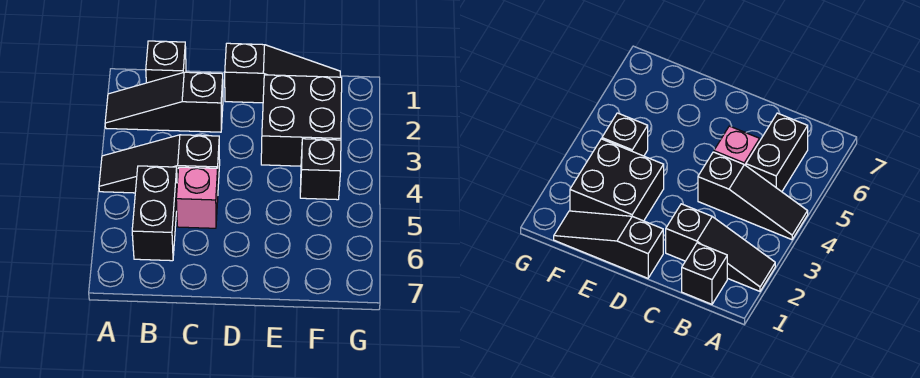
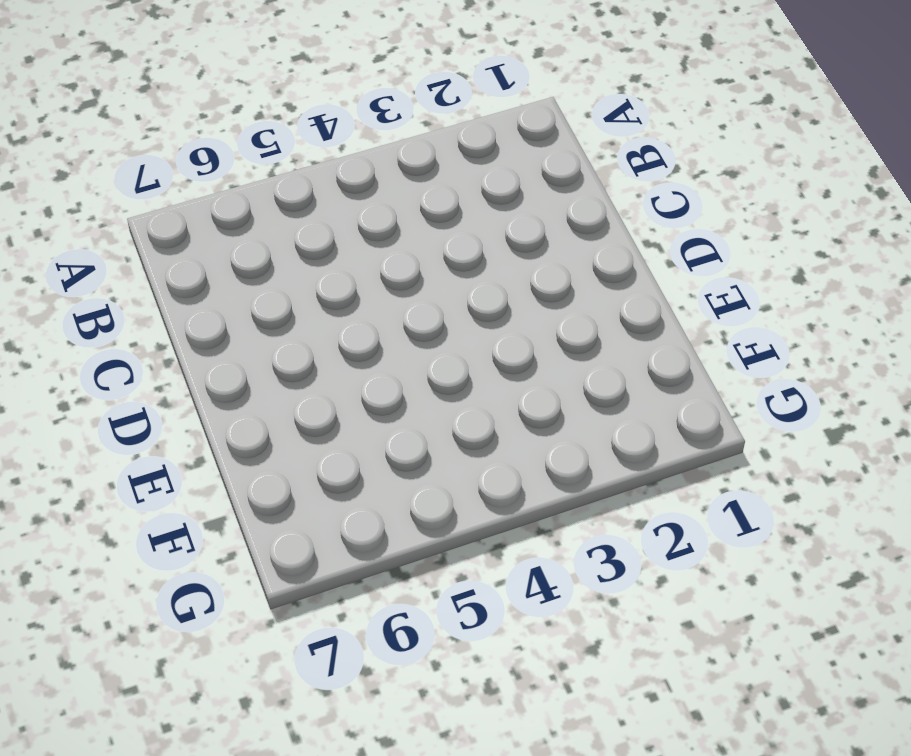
none -> black 1x3 slope [105,72,223,132]
none -> black 1x3 slope [99,135,220,193]

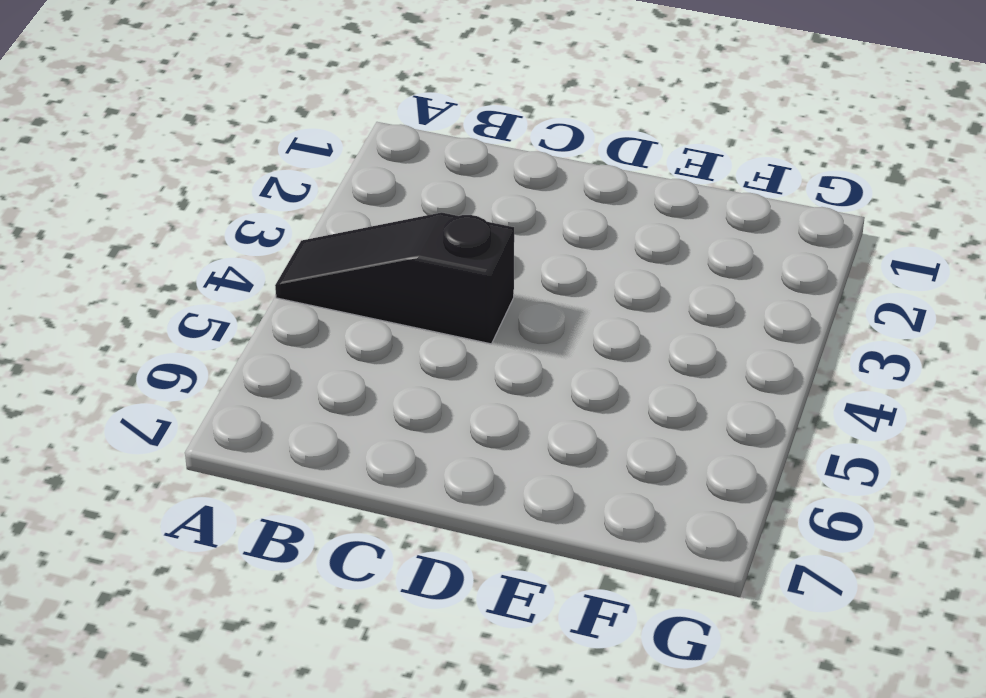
none -> black 1x3 slope [105,72,223,132]
none -> black 1x1 brick [146,41,186,83]

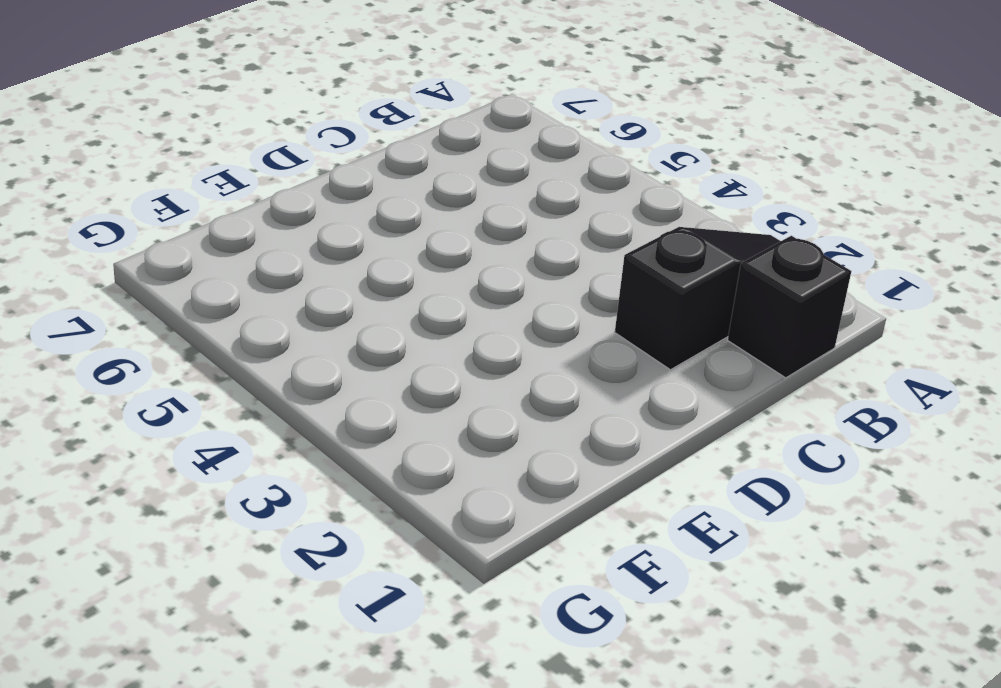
none -> black 1x3 slope [99,135,220,193]
none -> black 1x2 brick [132,166,177,261]

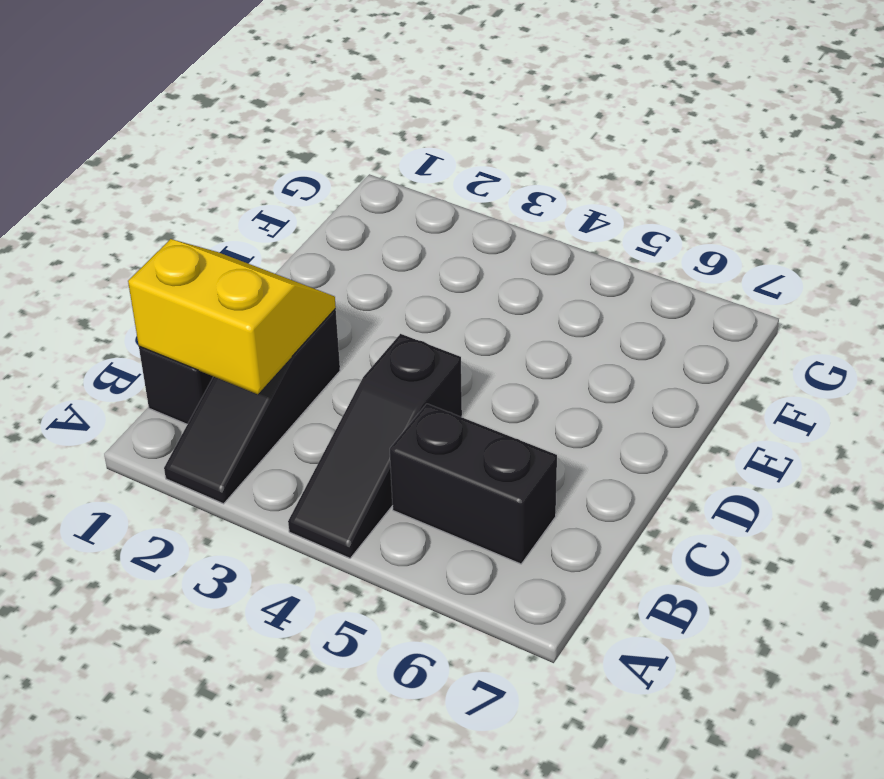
yellow 2x2 slope [128,239,336,394] -> none
none -> pink 1x1 brick [176,167,218,228]
none -> black 1x3 slope [225,43,340,103]

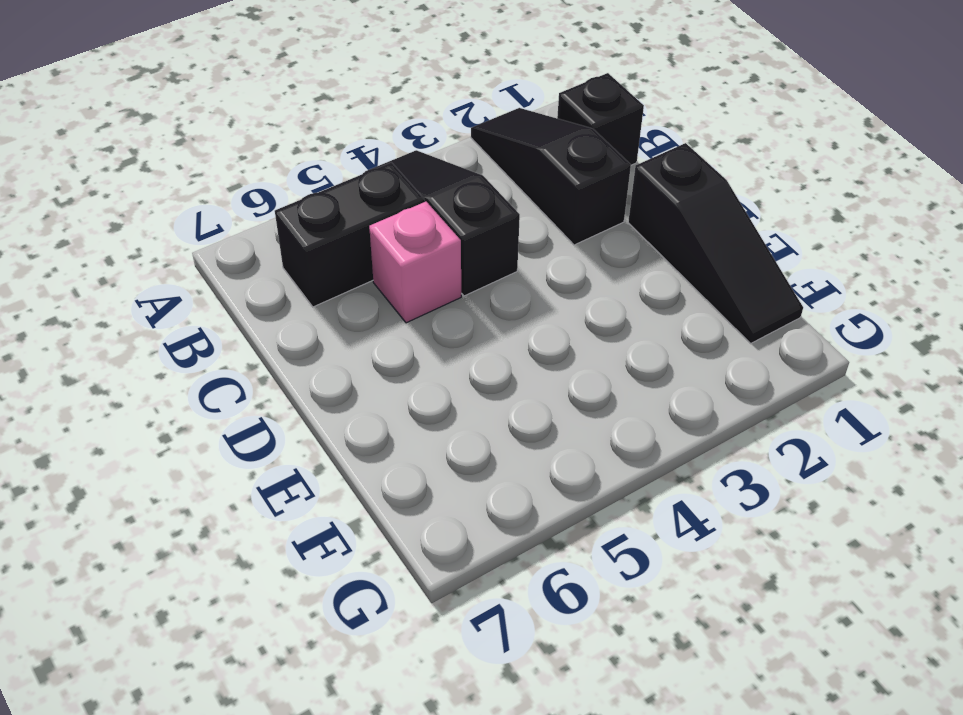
none -> black 2x2 brick [261,75,342,166]
none -> black 1x1 brick [300,139,341,200]

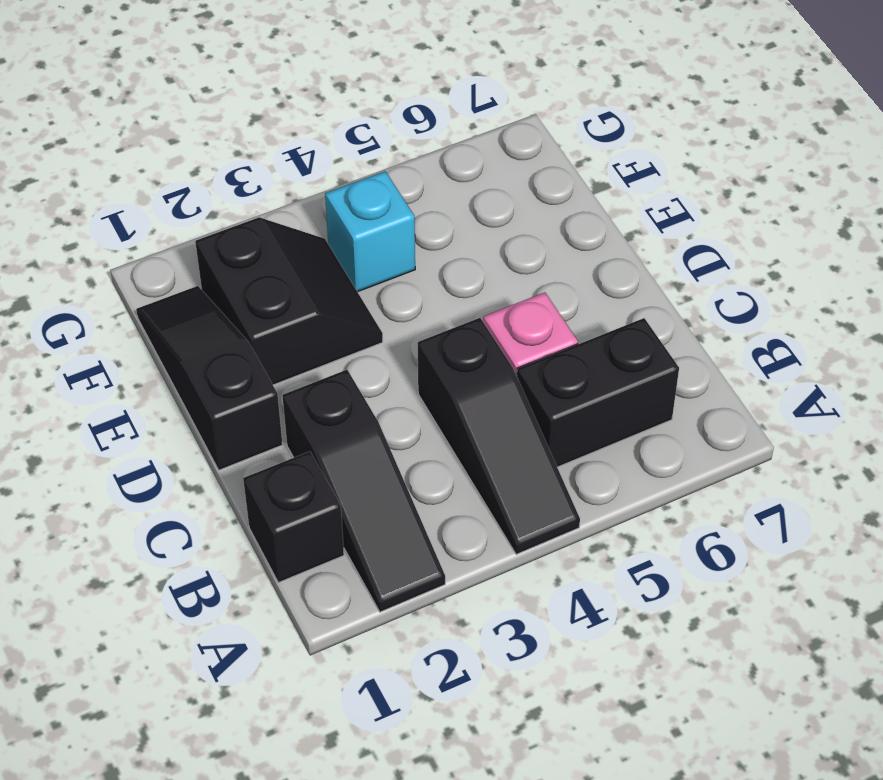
black 2x2 slope [195,217,383,385] -> black 2x2 brick [261,75,342,166]
cyan 1x1 brick [325,171,415,292] -> black 1x1 brick [300,139,341,200]

